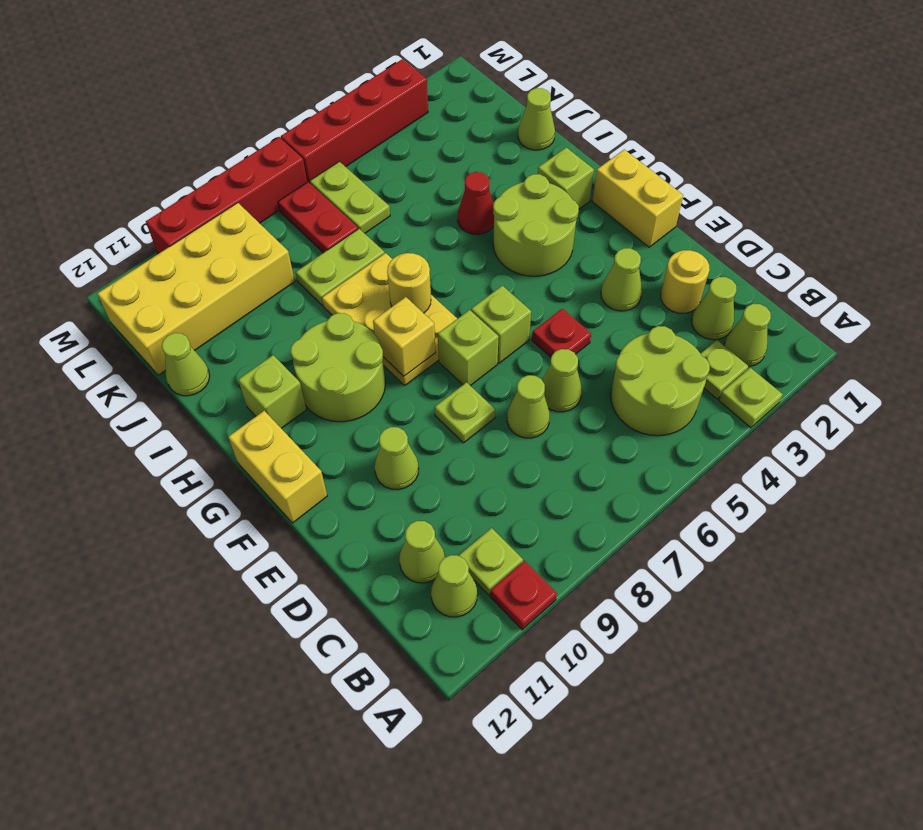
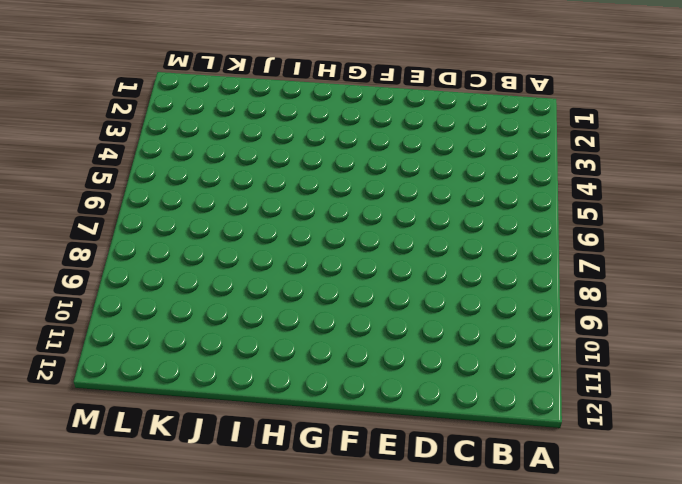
none -> lime 1x1 plate [719,368,783,428]
none -> red 1x1 plate [490,561,557,630]
none -> lime 1x1 cone [724,304,771,367]
none -> lime 1x1 plate [701,340,748,399]

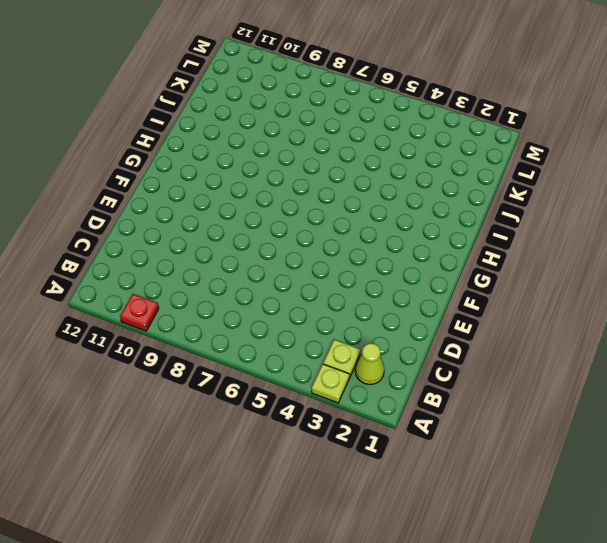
none -> lime 2x2 round brick [611,326,710,436]
none -> lime 1x1 plate [458,528,523,595]
none -> lime 1x1 cone [431,555,477,617]
none -> lime 1x1 cone [692,277,737,340]

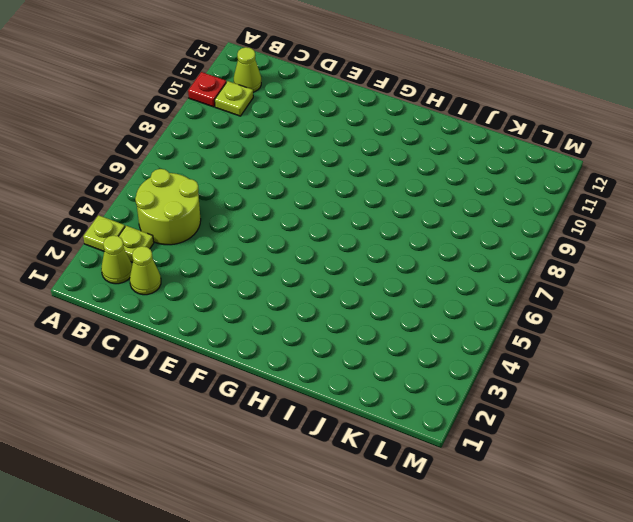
none -> lime 1x1 cone [399,521,445,583]
none -> yellow 1x1 round brick [661,250,710,313]
none -> lime 1x1 cone [542,349,582,412]
none -> lime 1x1 cone [507,375,550,438]

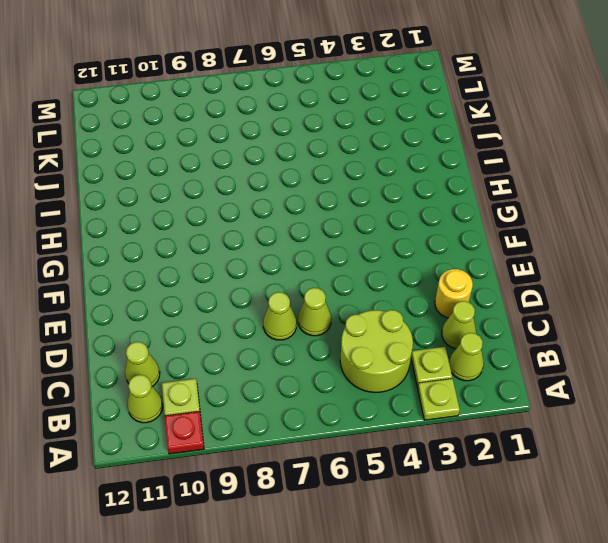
none -> lime 1x1 cone [601,248,642,311]
none -> red 1x1 plate [532,309,591,357]
none -> lime 1x1 plate [435,382,495,443]
none -> lime 1x1 cone [375,427,419,490]

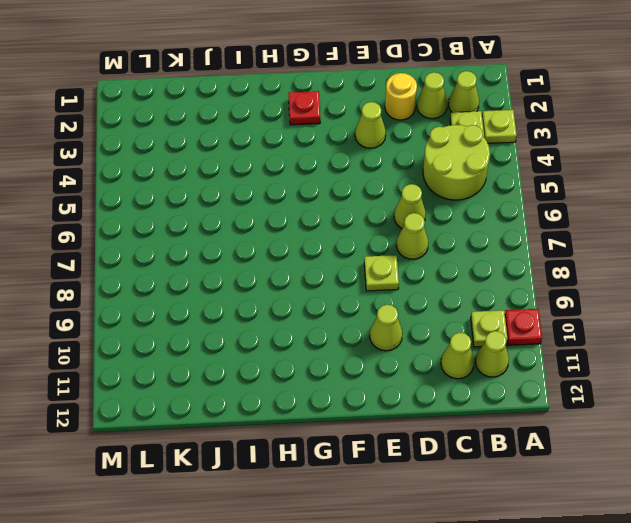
red 1x1 plate [289,91,320,125] -> red 1x1 plate moved to [532,309,591,357]
none -> yellow 1x2 brick [592,150,683,247]
none -> lime 1x1 brick [471,286,531,363]
none -> lime 1x1 brick [438,310,499,386]
none -> yellow 1x2 brick [228,411,327,523]

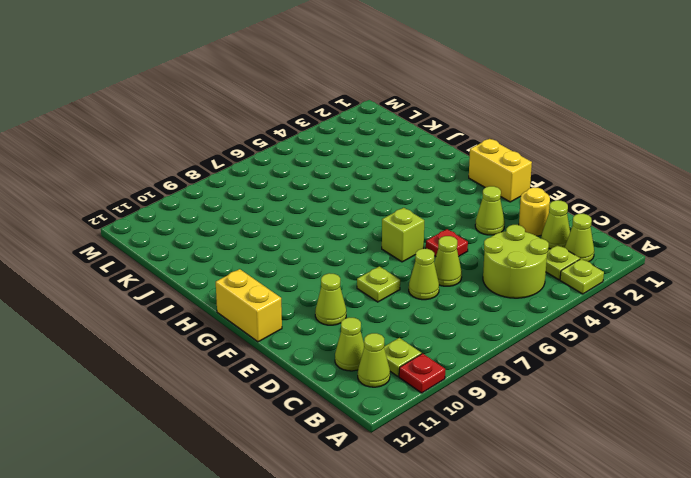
none -> lime 1x1 brick [438,310,499,386]
none -> lime 2x2 round brick [493,174,579,276]
none -> yellow 2x3 plate [322,253,457,385]
none -> lime 2x2 round brick [291,313,385,422]

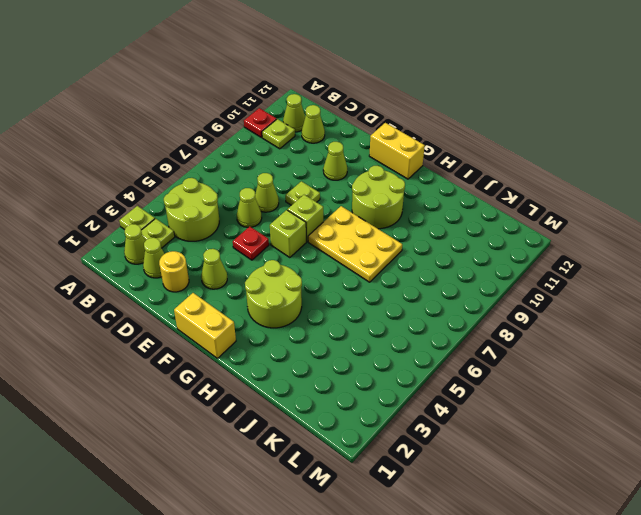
none -> lime 1x1 brick [538,147,594,209]
none -> lime 1x1 brick [238,355,306,428]
none -> red 1x1 cone [458,172,494,234]
none -> lime 1x1 cone [518,88,555,150]

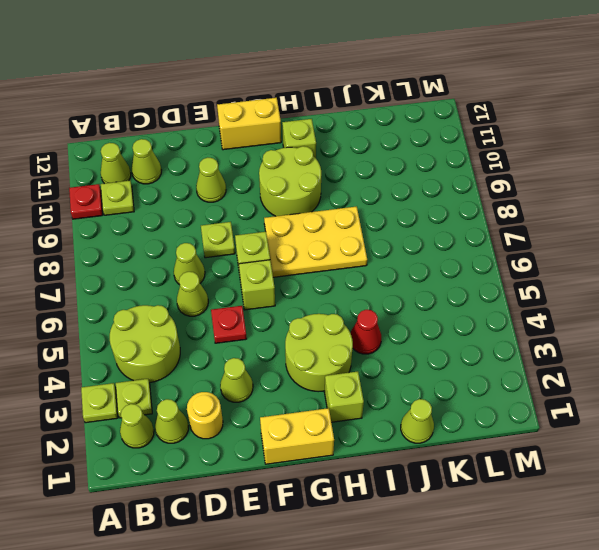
none -> lime 1x2 plate [296,229,385,306]
none -> lime 1x1 cone [162,333,210,396]
none -> lime 1x2 plate [310,161,390,233]
none -> red 1x2 plate [278,182,358,253]

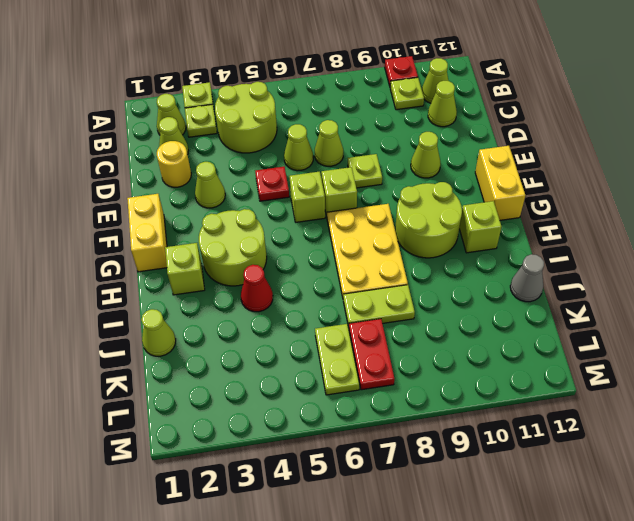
grey 1x1 cone [510,254,544,302] -> lime 1x1 cone [162,333,210,396]
none -> yellow 2x4 brick [97,203,295,375]
none -> red 1x4 brick [281,59,428,183]
none -> red 1x4 brick [146,137,307,254]
none -> yellow 1x1 brick [373,297,436,376]

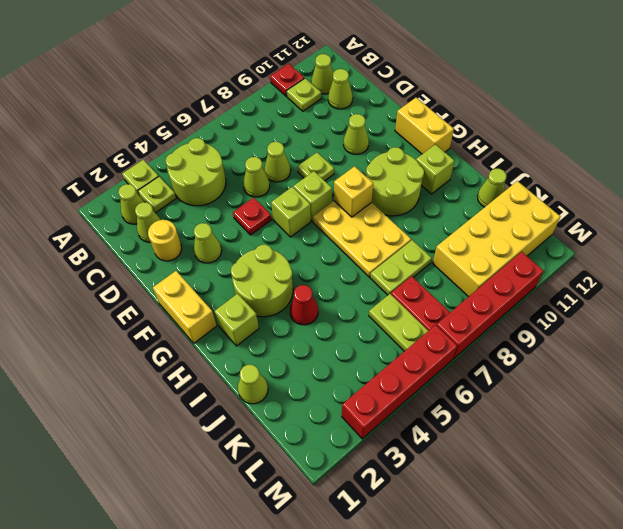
none -> yellow 1x1 round brick [387,253,431,313]

